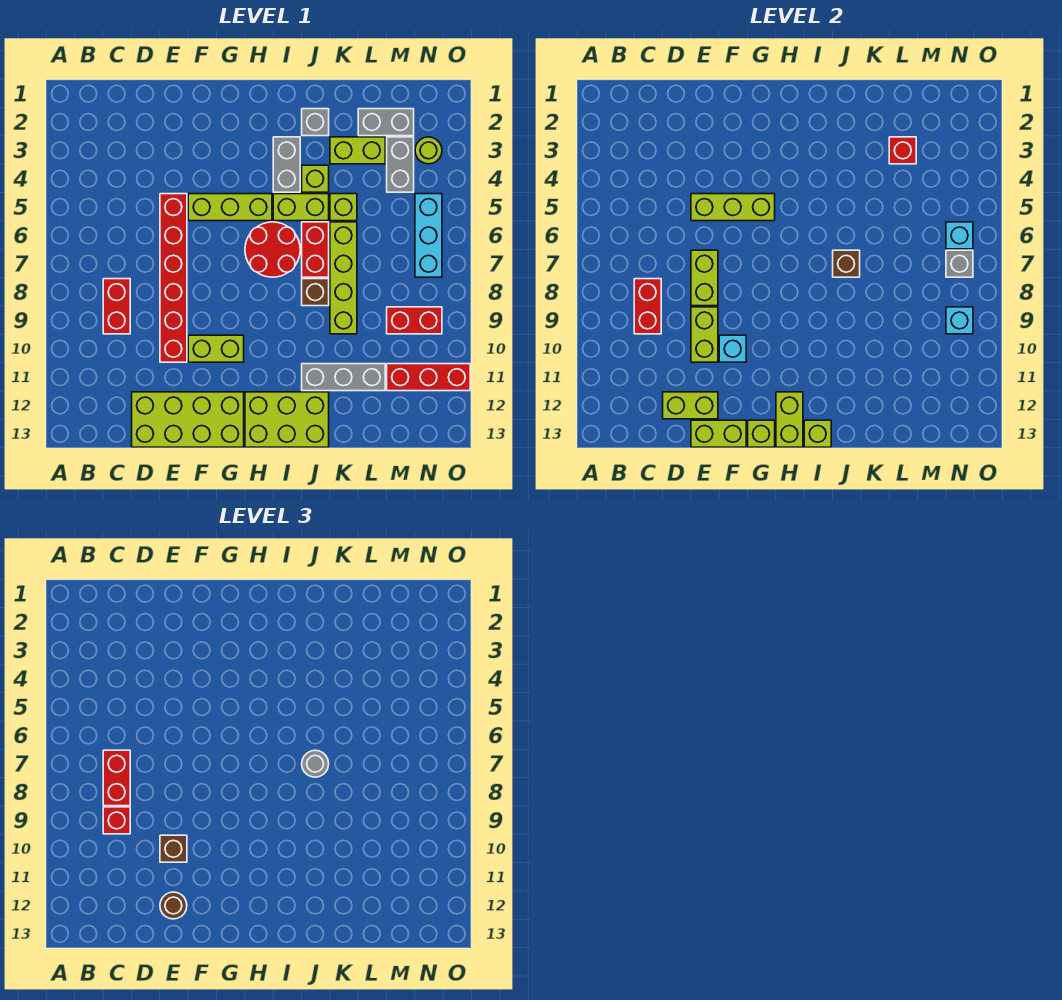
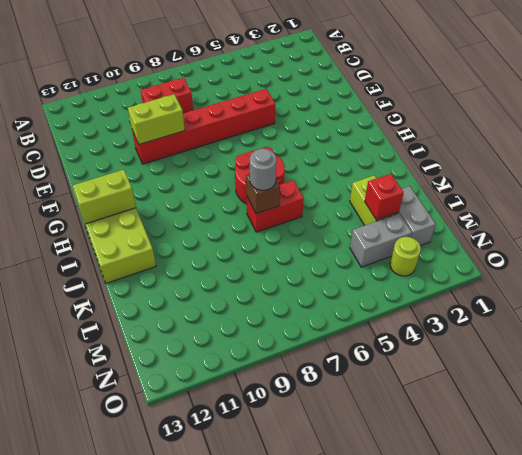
none -> lime 2x4 brick [132,392,244,447]
none -> lime 1x3 brick [188,194,272,221]
none -> lime 1x2 brick [188,335,244,362]
none -> grey 1x2 brick [273,137,300,192]

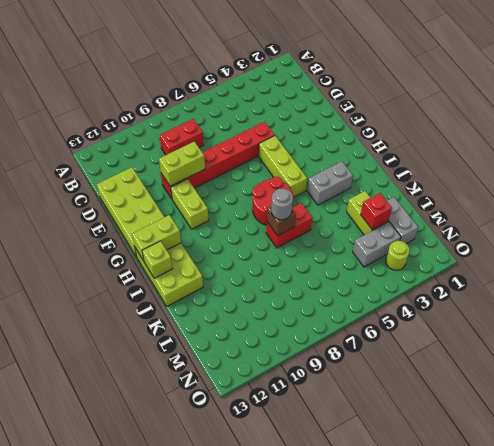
none -> lime 1x2 brick [273,194,329,221]
none -> grey 1x1 brick [302,109,329,136]
none -> lime 1x1 brick [302,165,329,192]
none -> brown 1x1 brick [302,279,329,306]

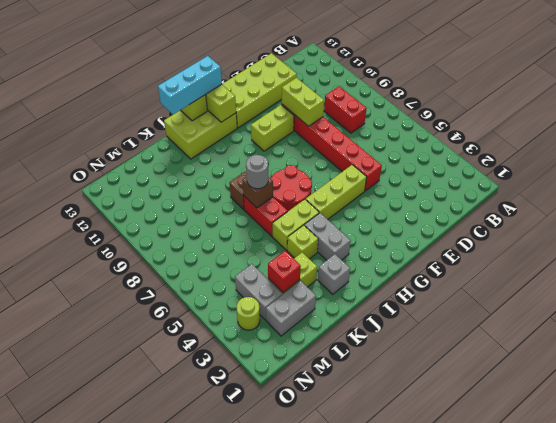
cyan 1x3 brick [158,56,222,115] -> cyan 1x3 brick turned to [415,194,442,277]
none -> grey 1x3 brick [302,364,385,391]
none -> lime 1x1 brick [330,194,357,221]
none -> lime 1x4 brick [330,222,357,334]
none -> red 1x2 brick [387,307,442,334]

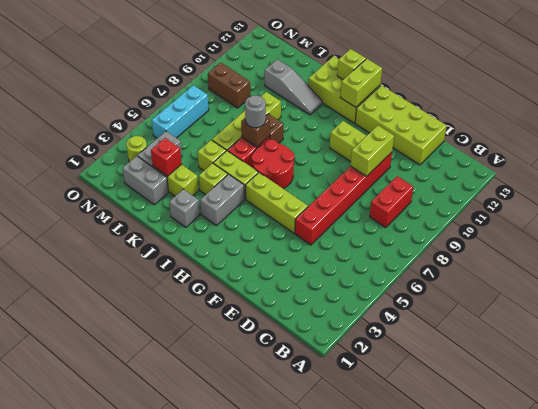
grey 1x3 slope [265,59,322,115] -> grey 1x3 brick [302,364,385,391]
brown 1x2 brick [208,62,250,108] -> red 1x2 brick [387,307,442,334]
none -> red 1x3 brick [387,364,470,391]
none -> red 1x2 brick [634,279,661,334]
none -> lime 1x2 brick [663,392,718,419]
none -> lime 1x3 brick [691,194,775,221]

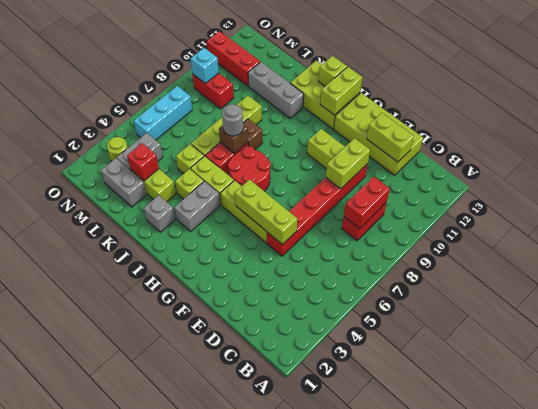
none -> lime 1x2 brick [691,250,718,306]
none -> lime 1x2 brick [691,420,746,447]
none -> cyan 1x1 brick [719,335,746,362]
none -> lime 1x1 brick [748,420,775,447]

